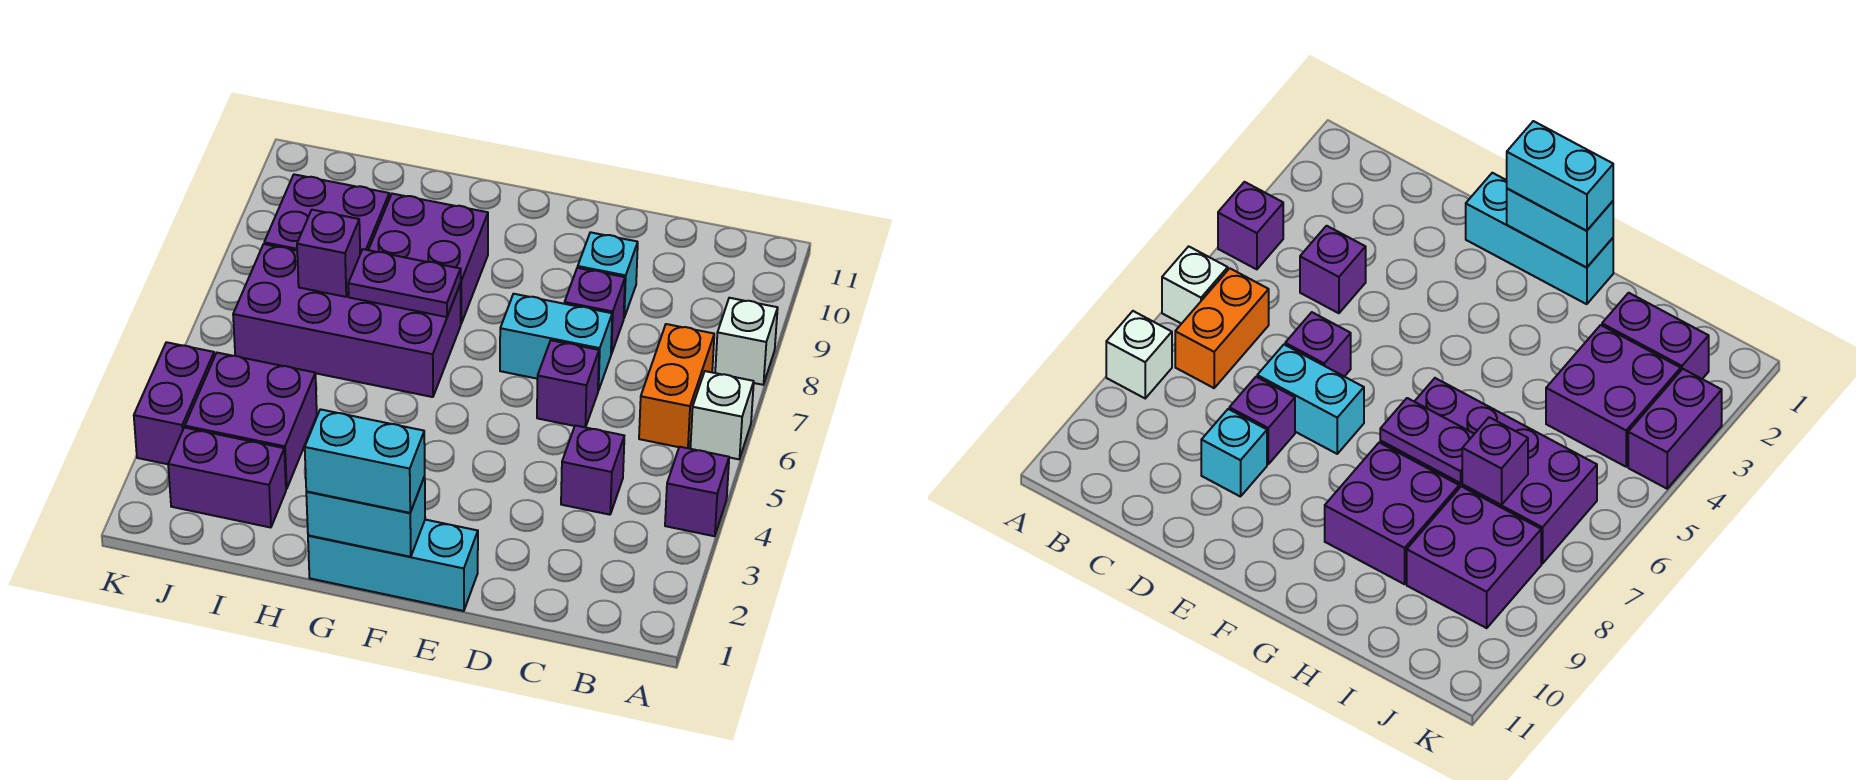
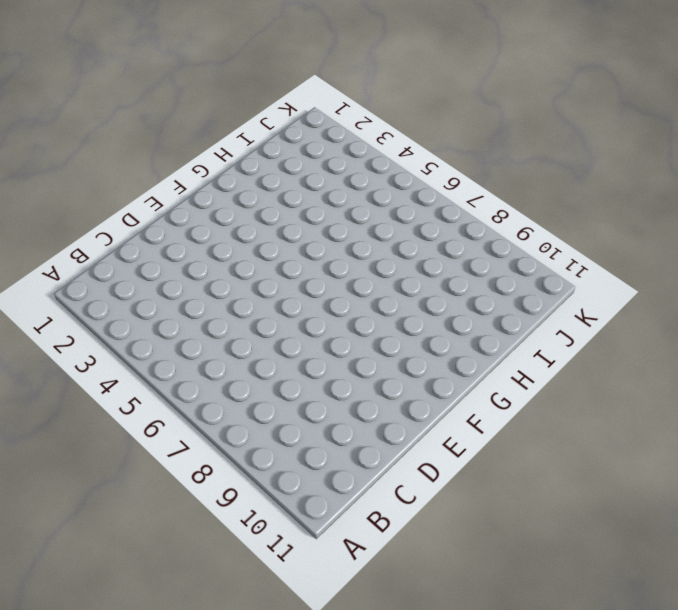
none -> purple 1x1 brick [665,447,729,536]
none -> white 1x1 brick [690,371,754,459]
none -> white 1x1 brick [715,298,778,385]

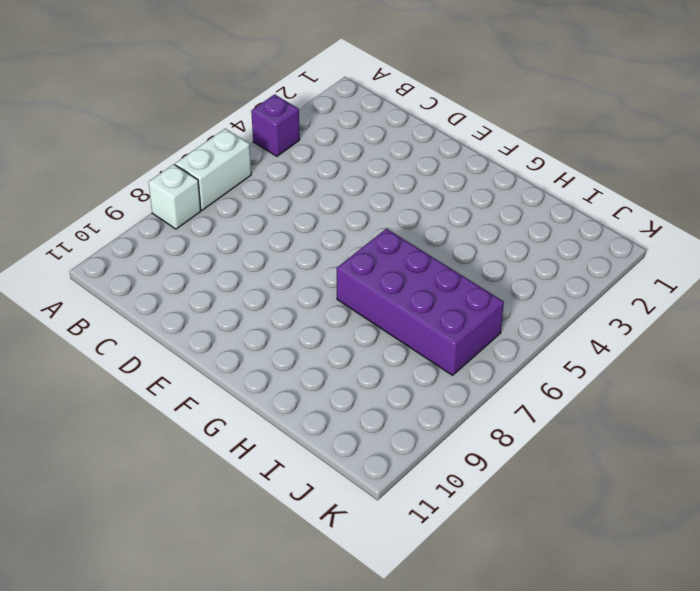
white 1x2 brick [175,129,251,210] -> white 1x1 brick [690,371,754,459]
none -> orange 1x2 brick [639,324,714,448]
none -> purple 1x1 brick [561,425,624,515]
none -> purple 1x1 brick [537,340,599,427]

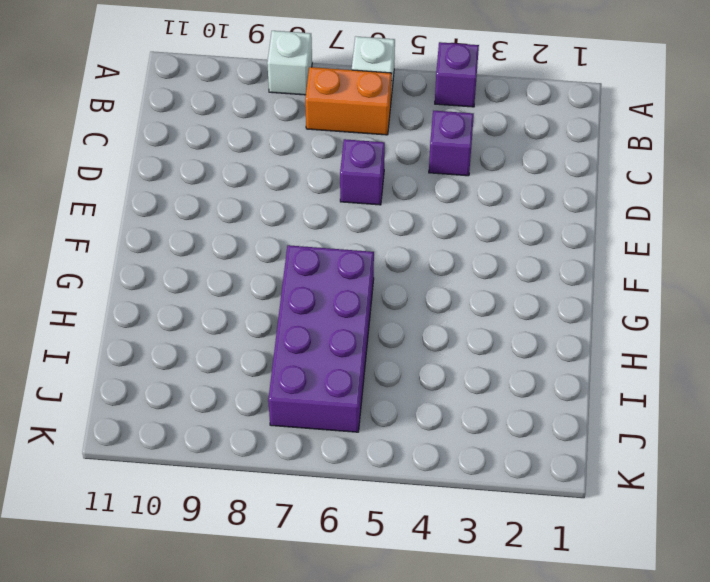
none -> cyan 1x2 brick [500,294,612,391]
none -> purple 1x1 brick [565,268,625,354]
none -> cyan 1x1 brick [578,232,638,317]

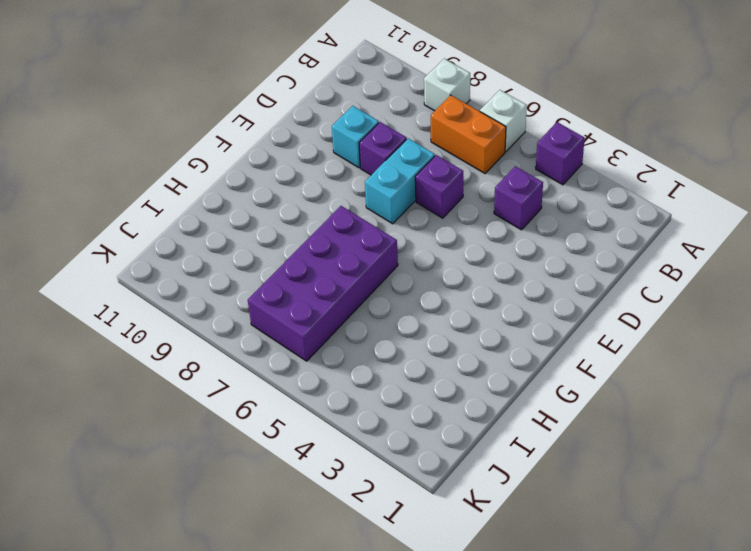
none -> cyan 1x3 brick [308,520,478,611]
none -> purple 2x2 brick [369,194,488,323]
none -> purple 1x2 brick [168,428,286,528]

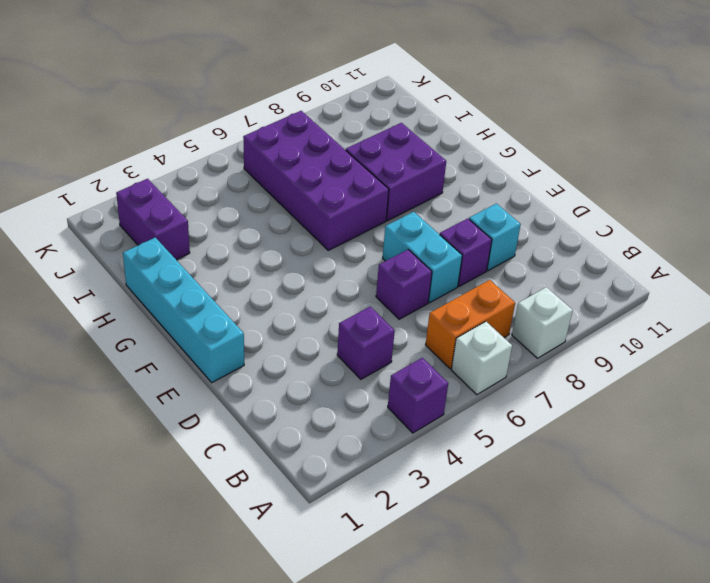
cyan 1x4 brick [123,237,244,382] -> cyan 1x3 brick [308,520,478,611]
none -> purple 2x2 brick [185,353,317,489]
none -> purple 2x2 brick [264,174,389,254]
none -> purple 1x2 brick [134,342,214,464]

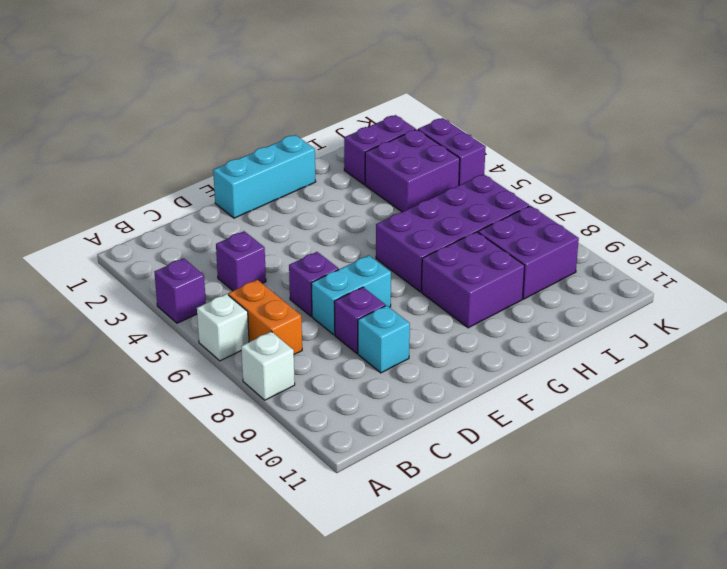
none -> cyan 1x2 brick [306,477,425,557]
none -> purple 1x2 plate [348,249,461,317]
none -> purple 1x1 brick [297,210,360,297]

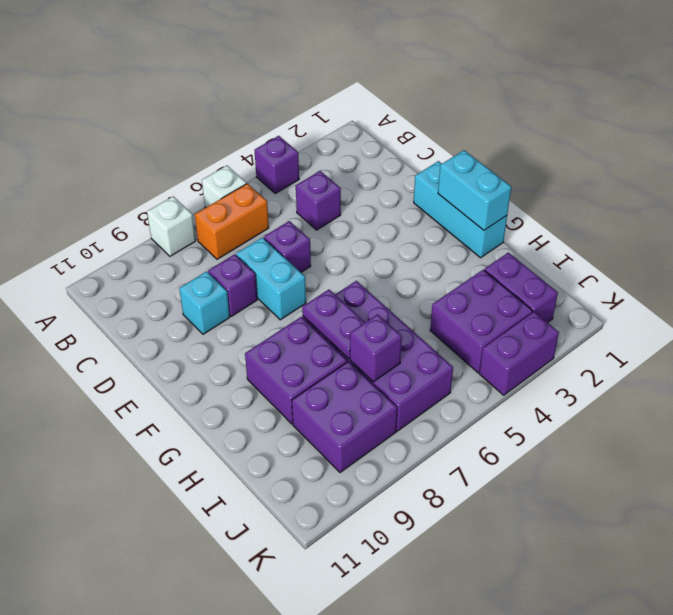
none -> cyan 1x2 brick [305,409,425,513]

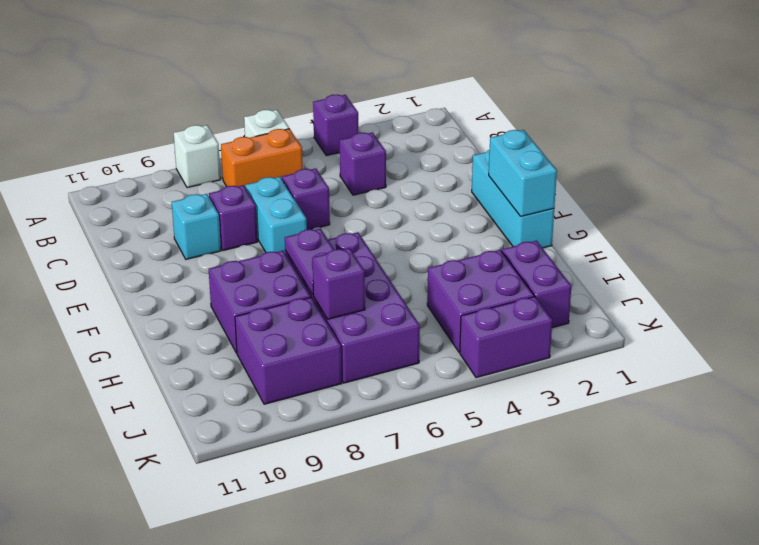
none -> cyan 1x2 brick [305,409,425,513]

